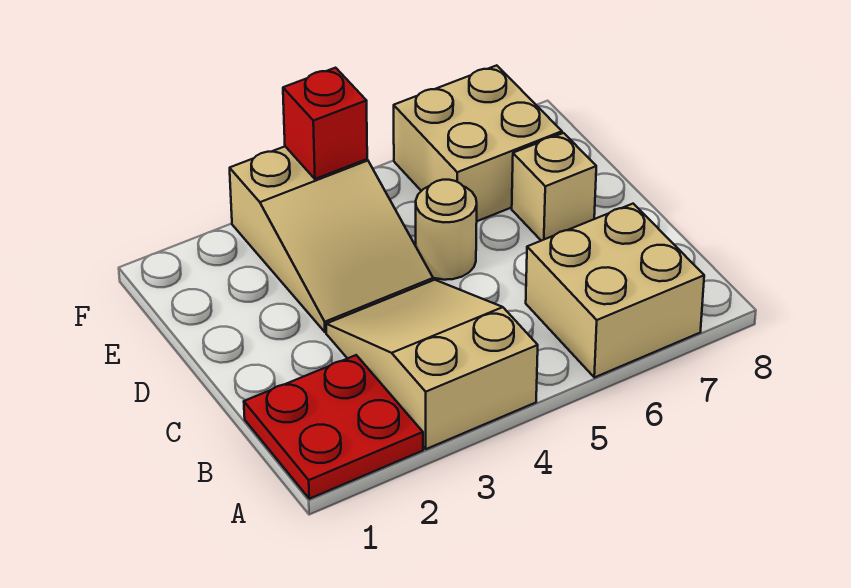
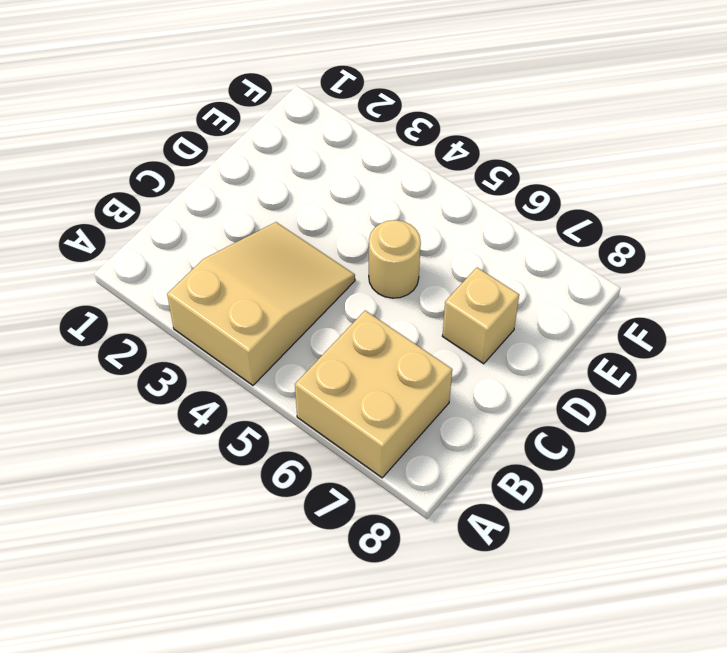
none -> red 2x2 plate [244,355,423,499]
none -> tan 2x3 slope [230,147,433,332]

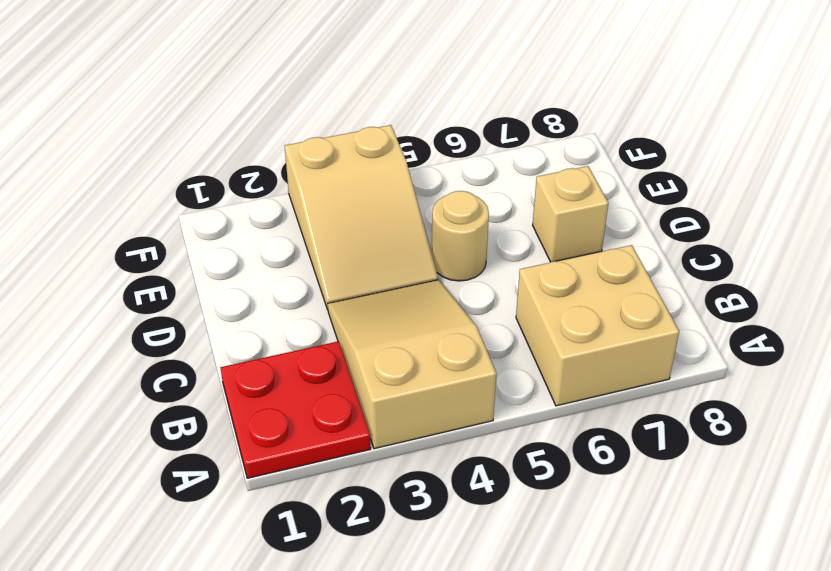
none -> tan 2x2 brick [394,65,562,221]
none -> red 1x1 brick [283,68,367,179]

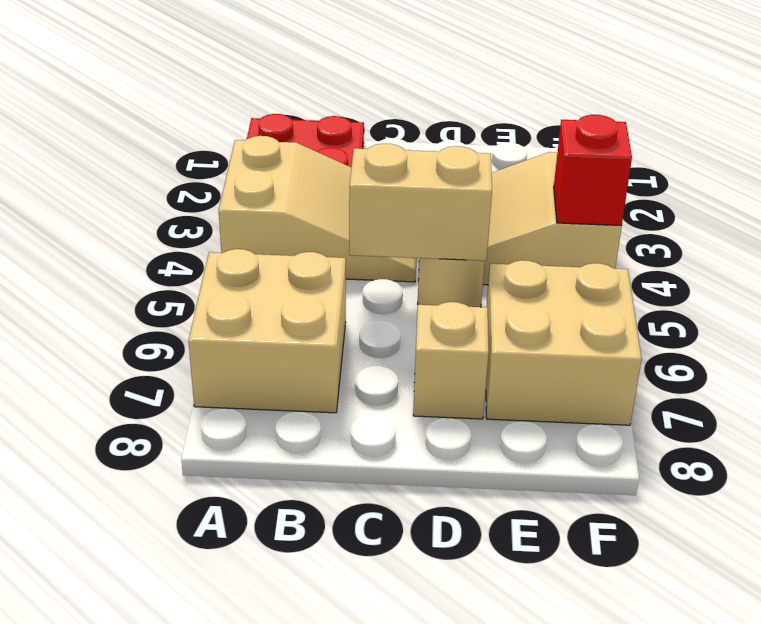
tan 1x2 brick [349,144,492,261] -> none

